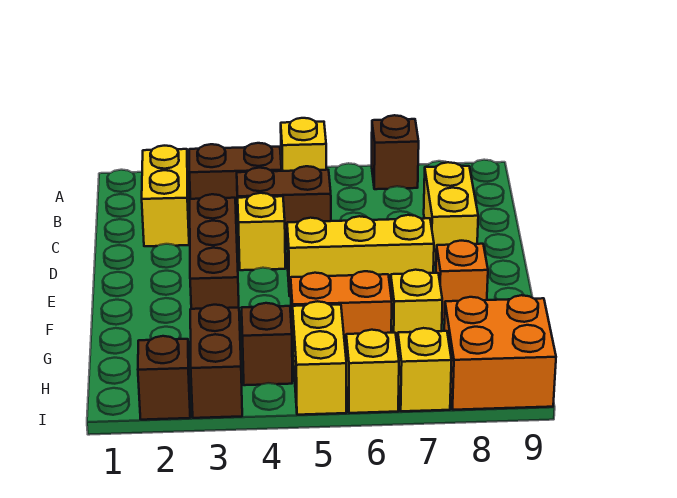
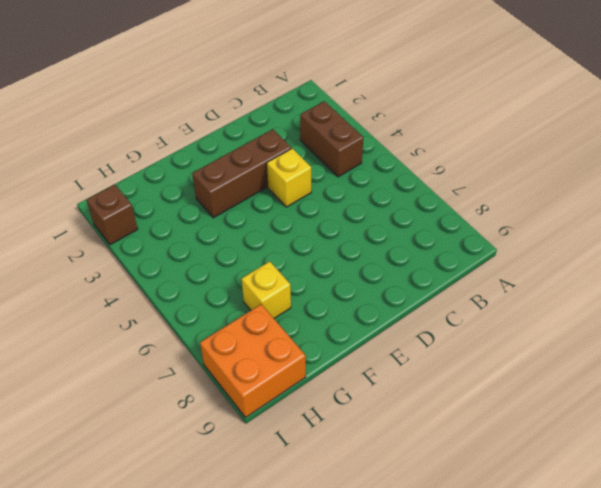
none -> yellow 1x1 brick [281,118,326,171]
none -> brown 1x1 brick [372,115,419,189]
none -> yellow 1x2 brick [142,146,189,246]

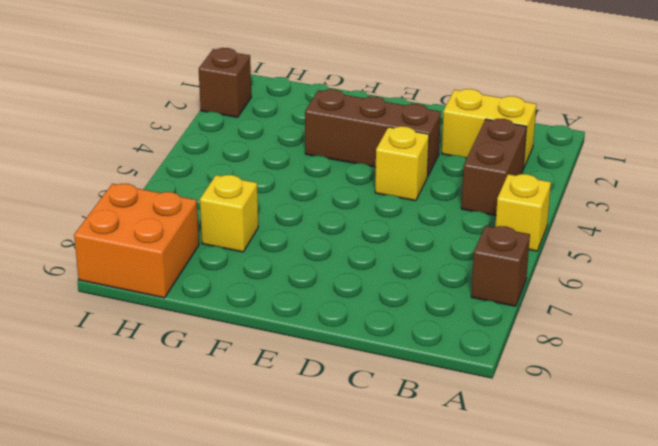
none -> brown 1x2 brick [237,166,331,242]
none -> yellow 1x2 brick [424,162,478,265]
none -> yellow 1x3 brick [287,215,434,296]

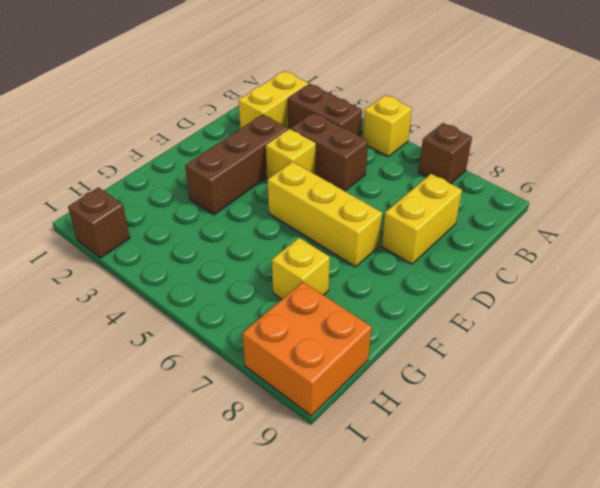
none -> orange 1x1 brick [436,241,488,320]
none -> orange 1x2 brick [291,271,392,352]
none -> brown 1x2 brick [190,305,242,418]

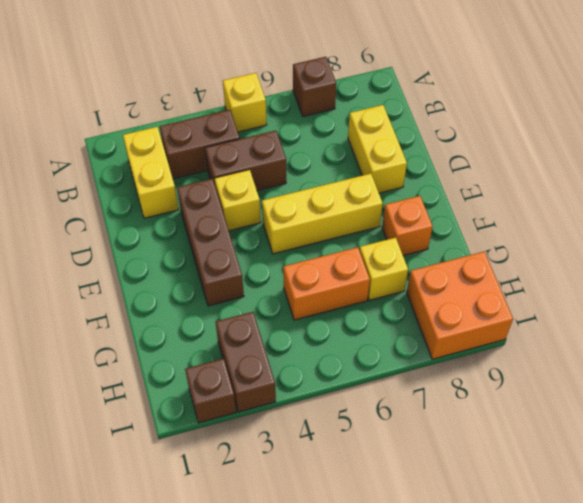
none -> brown 1x1 brick [242,303,292,385]
none -> yellow 1x2 brick [293,301,346,415]
none -> yellow 1x1 brick [346,330,399,413]

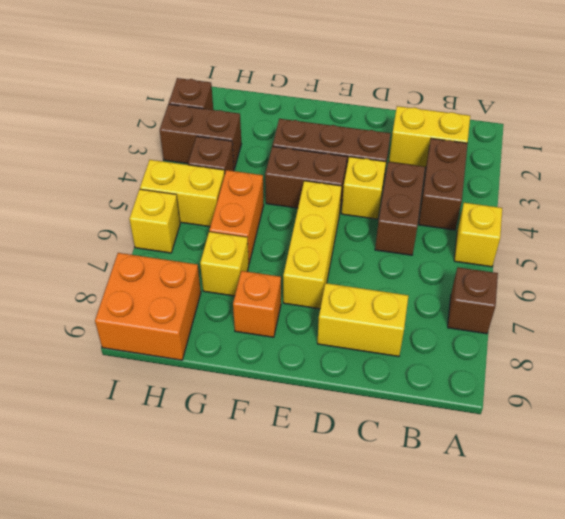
brown 1x2 brick [265,146,347,210] -> none
none -> yellow 1x1 brick [398,328,452,411]

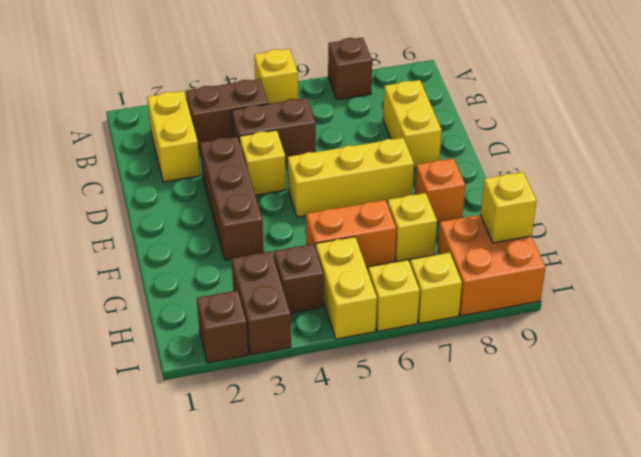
yellow 1x1 brick [480,172,537,243] -> none

